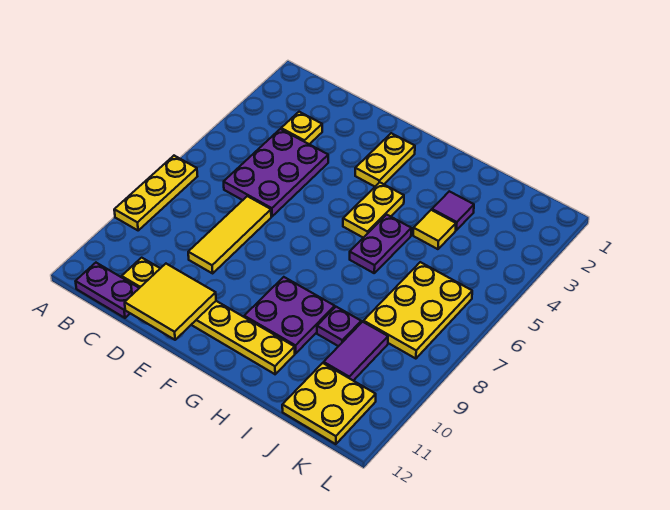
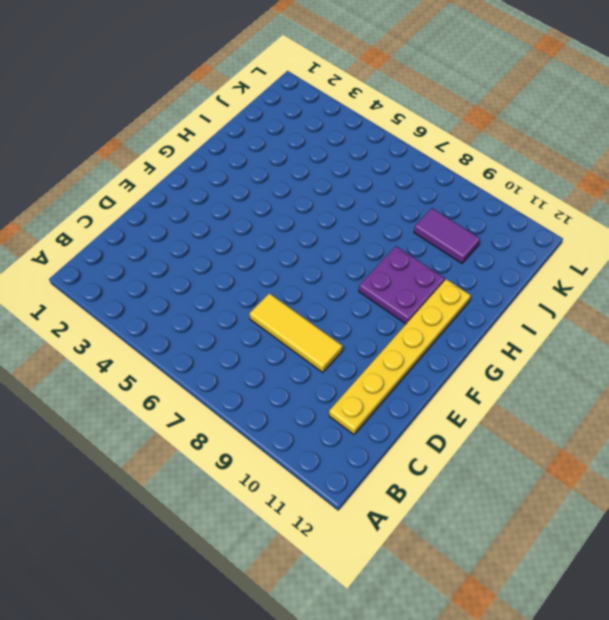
none -> yellow 1x3 plate [114,156,197,230]
none -> purple 1x2 plate [76,263,139,318]
none -> yellow 1x1 plate [281,112,322,144]

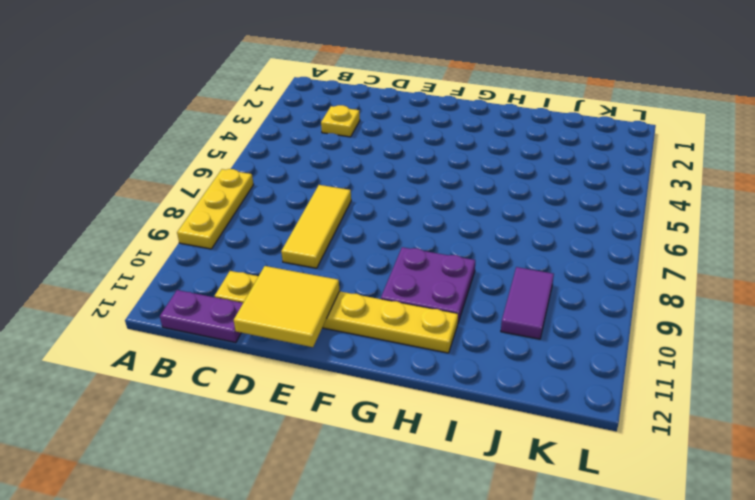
none -> purple 2x3 plate [224,129,328,216]
none -> yellow 1x2 plate [355,133,415,187]
none -> yellow 1x2 plate [343,182,404,238]

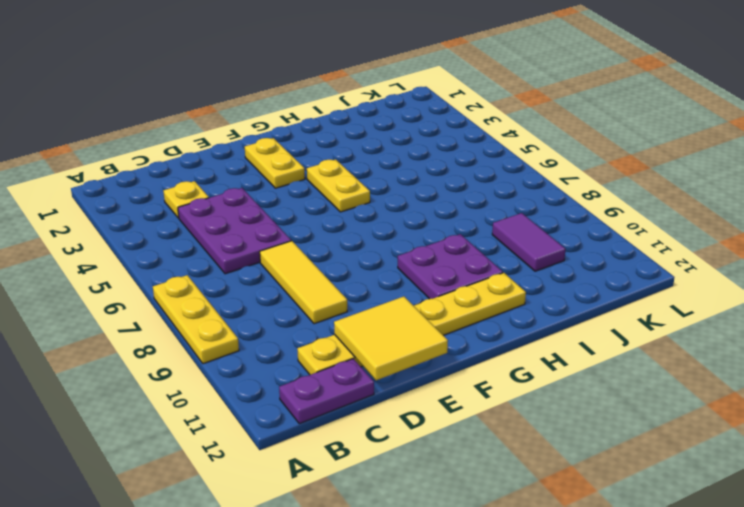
none -> purple 1x2 plate [350,215,411,273]
none -> purple 1x1 tile [432,191,474,230]
none -> yellow 1x1 tile [413,210,456,249]

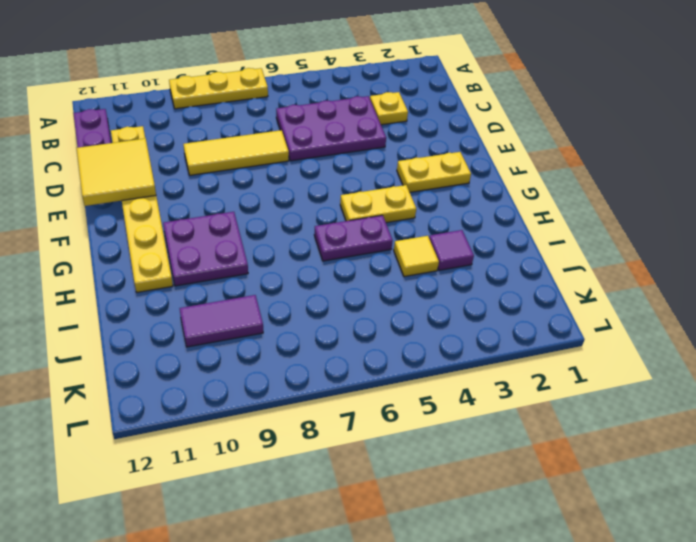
none -> purple 1x1 plate [317,307,361,346]
none -> yellow 2x3 plate [363,262,472,359]
none -> yellow 2x2 plate [282,363,376,444]

